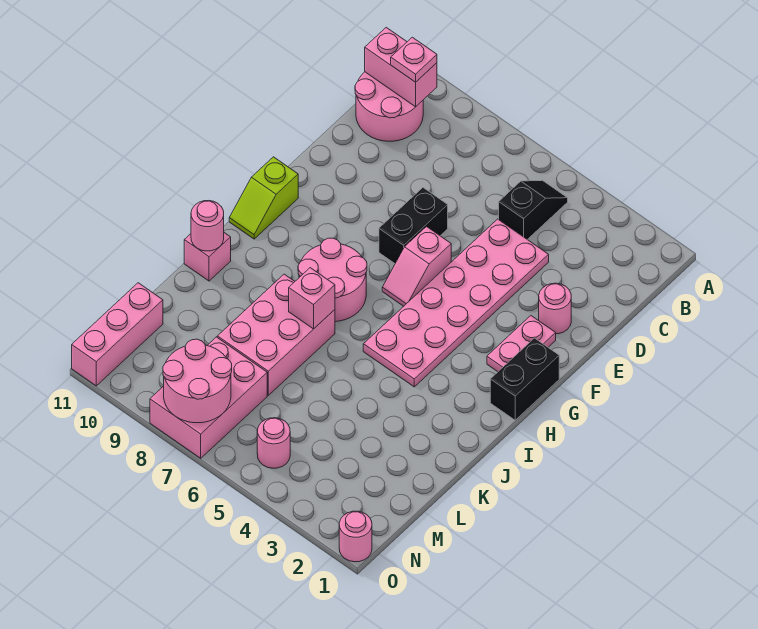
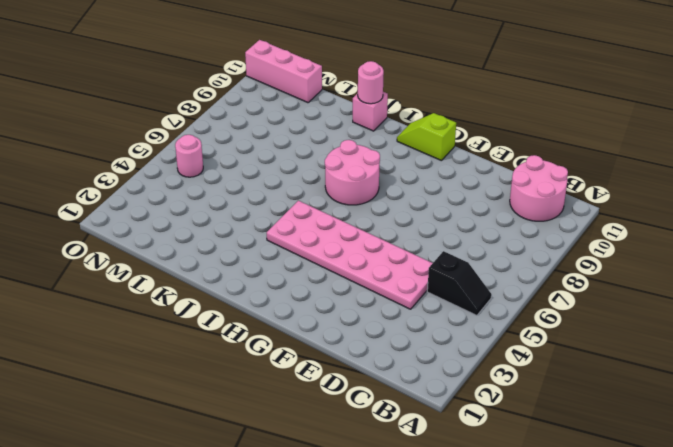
none -> pink 1x1 round brick [539,283,571,334]
none -> black 1x2 brick [379,188,448,263]
none -> pink 1x2 plate [487,316,556,372]

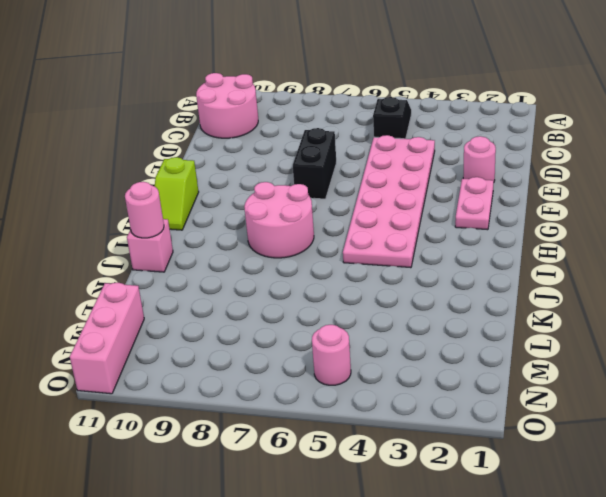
none -> pink 1x2 slope [382,227,451,306]
none -> black 1x2 brick [490,338,559,420]
none -> pink 2x3 brick [217,274,335,395]

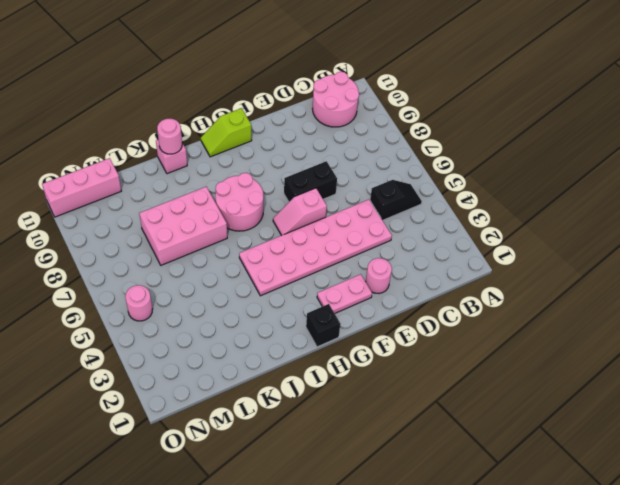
black 1x1 brick [306,304,340,347] -> black 1x2 brick [490,338,559,420]
none -> pink 2x3 brick [150,337,267,458]
none -> pink 1x1 round brick [339,511,372,562]
none -> pink 1x2 brick [365,27,437,107]

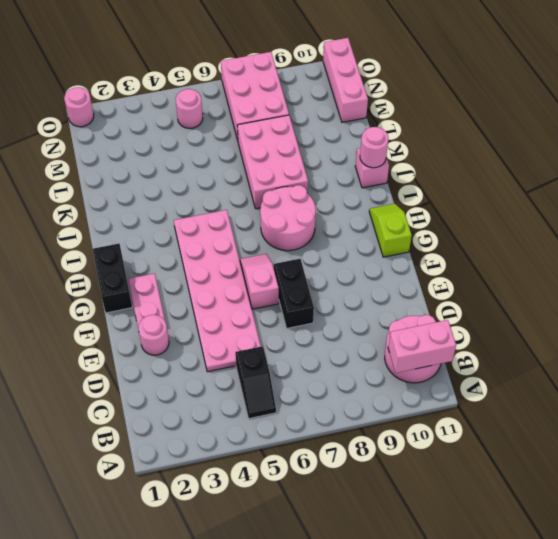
none -> pink 1x1 brick [289,268,335,329]
none -> pink 2x2 round brick [163,339,232,423]
none -> pink 1x1 plate [391,37,437,82]

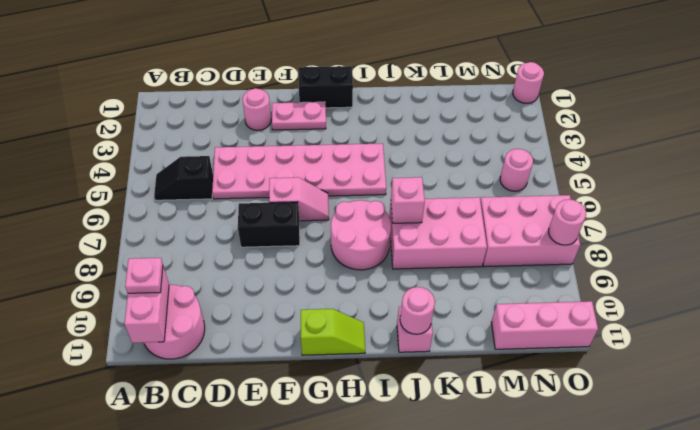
pink 1x1 round brick [549,199,586,245] -> pink 2x2 round brick [163,339,232,423]

